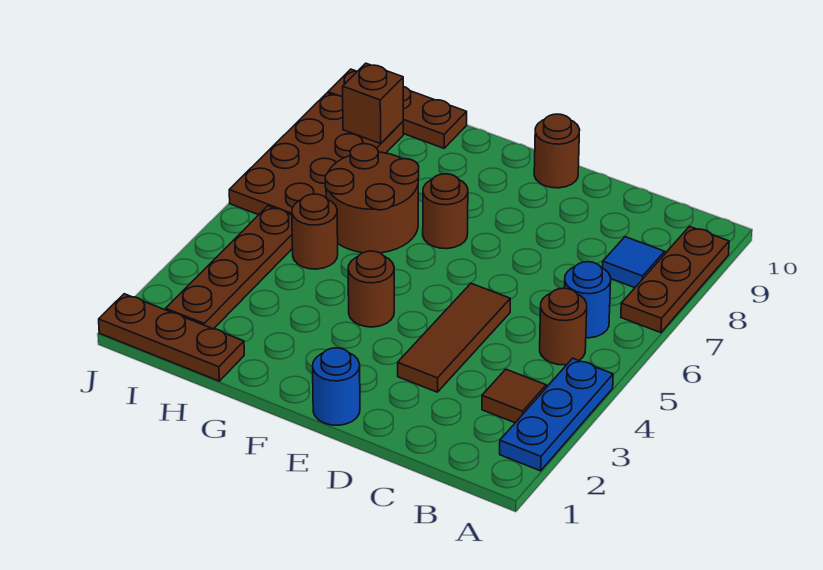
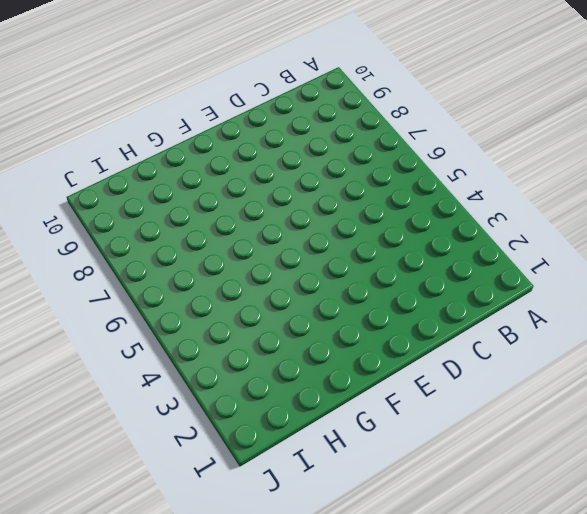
none -> blue 1x3 plate [500,358,613,471]
none -> brown 1x3 plate [621,227,729,333]
none -> brown 1x1 tile [482,369,546,423]

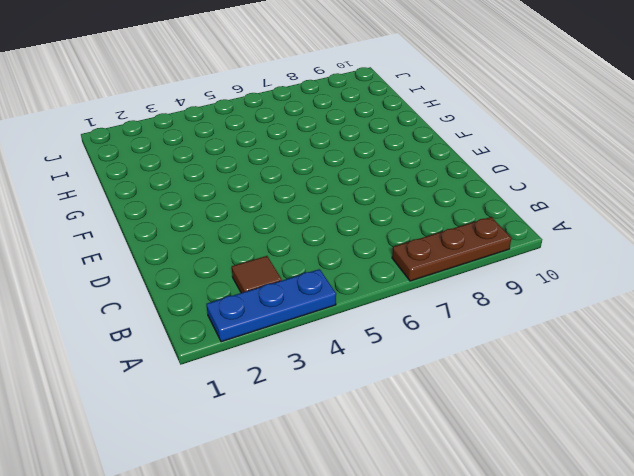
none -> brown 1x1 round brick [540,288,587,365]
none -> blue 1x1 round brick [565,262,611,338]
none -> blue 1x1 tile [603,237,665,288]

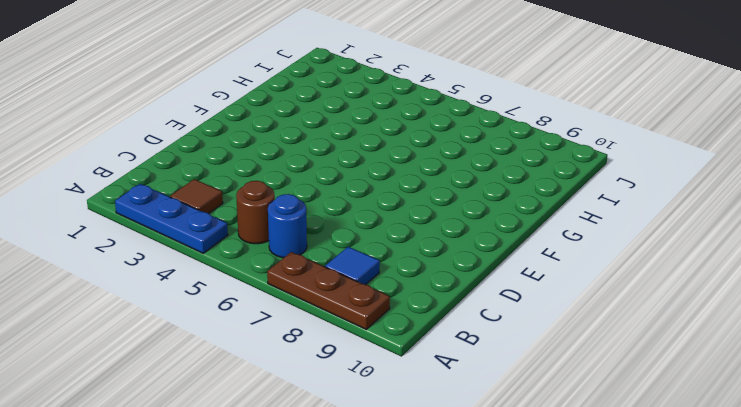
none -> brown 1x3 tile [398,284,510,392]
none -> blue 1x1 round brick [313,348,360,425]
none -> brown 1x1 round brick [534,114,580,188]

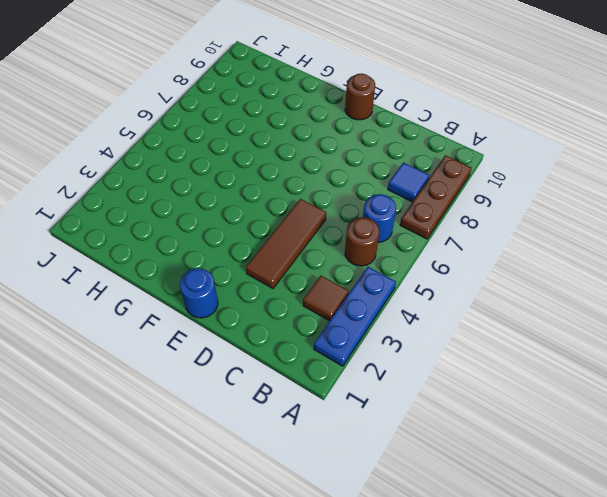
none -> brown 1x1 round brick [348,251,394,327]
none -> brown 1x1 round brick [423,174,468,249]
none -> brown 2x2 round brick [325,144,419,253]

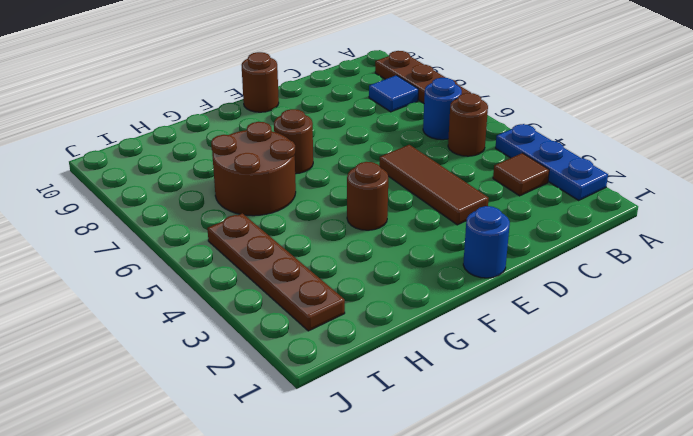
none -> brown 1x3 plate [99,294,244,381]
none -> brown 1x1 round brick [292,194,338,269]
none -> brown 1x3 plate [328,69,467,148]

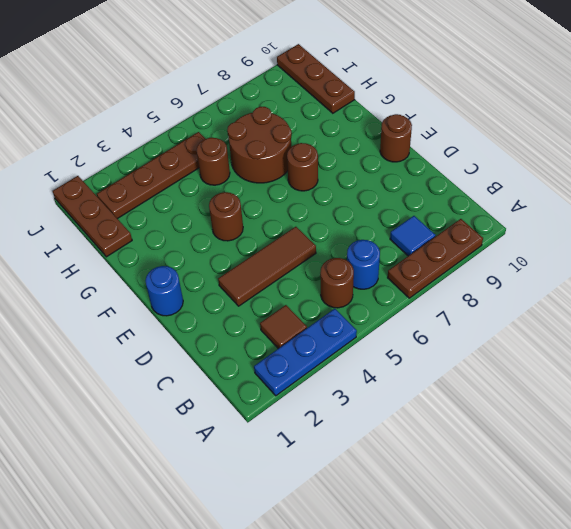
none -> brown 2x4 plate [229,93,403,215]
none -> brown 1x1 brick [343,63,403,144]

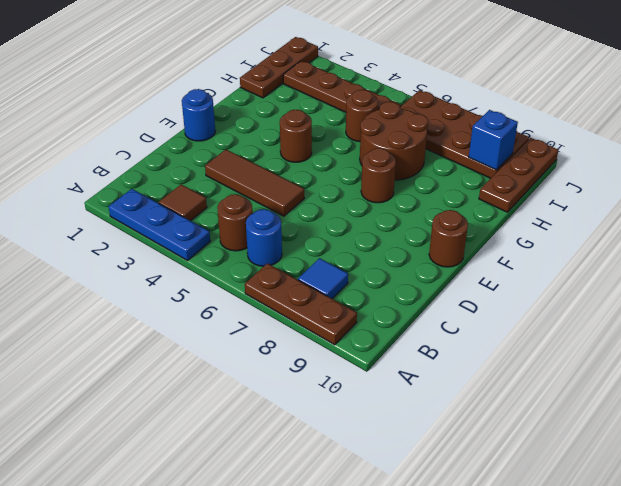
blue 1x1 brick [469,110,518,170] -> brown 1x1 brick [343,63,403,144]

